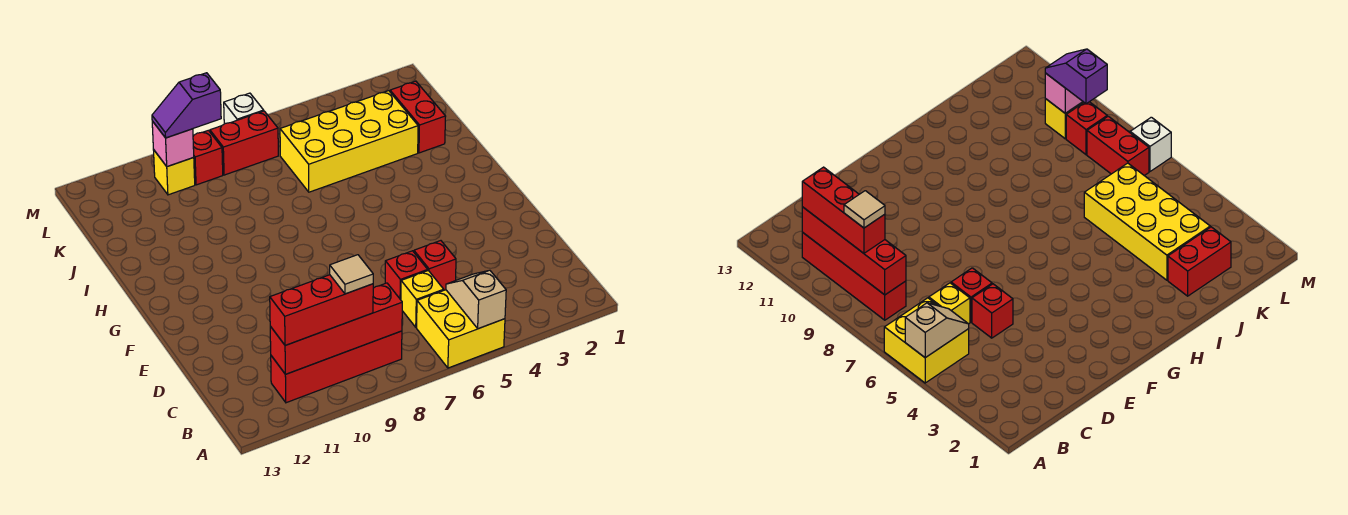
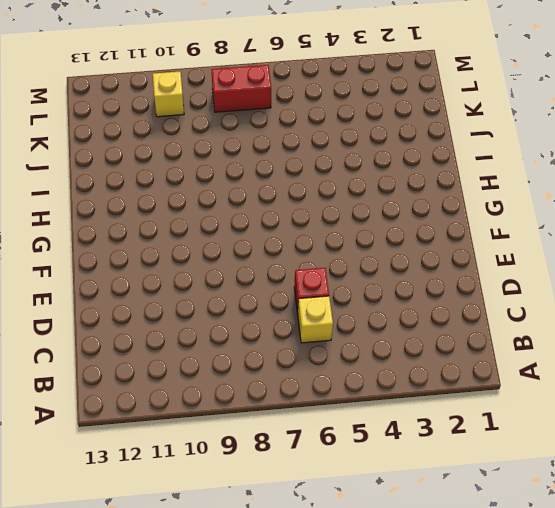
none -> yellow 2x2 brick [417,290,505,368]
none -> red 1x4 brick [271,331,402,403]
none -> red 1x1 brick [414,241,456,290]

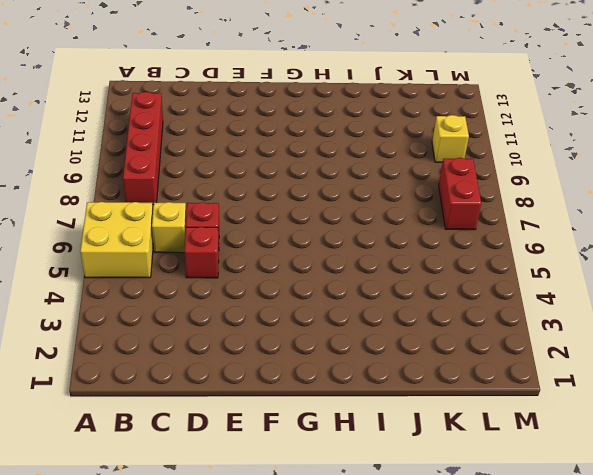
none -> red 1x2 brick [390,81,446,153]
none -> yellow 2x4 brick [280,91,418,192]
none -> red 1x1 brick [193,130,223,185]

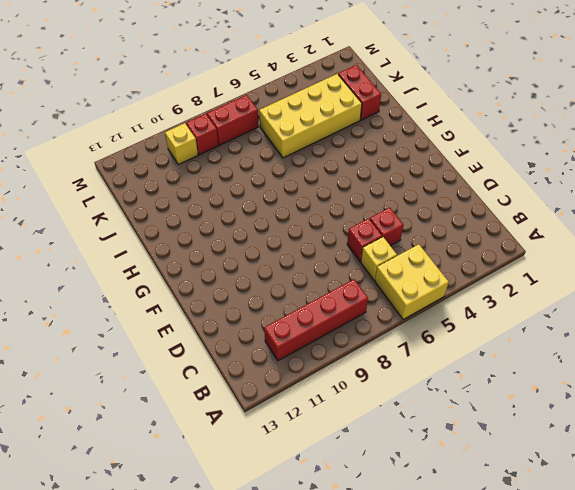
none -> white 1x1 brick [224,93,264,124]
none -> tan 1x2 slope [446,270,506,329]
none -> red 1x4 brick [270,283,402,374]

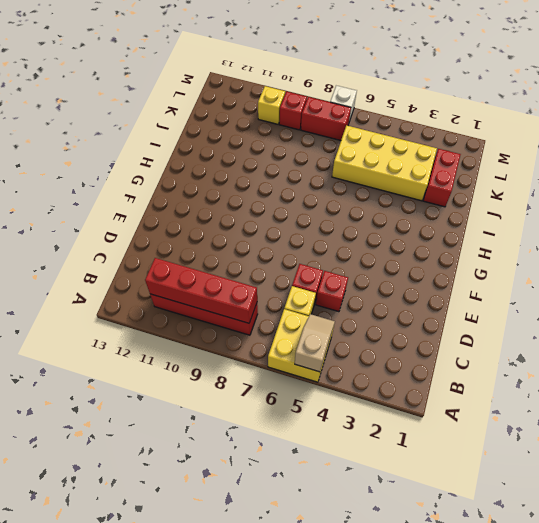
none -> pink 1x1 brick [152,121,194,167]
none -> red 1x3 brick [270,275,373,345]
none -> purple 1x2 slope [152,73,221,138]

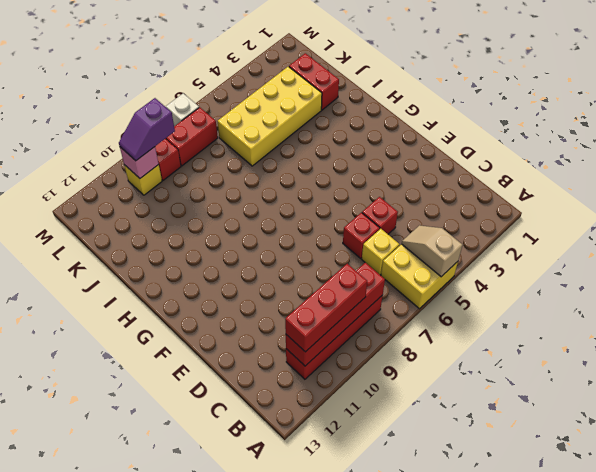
none -> tan 1x1 tile [330,255,373,294]

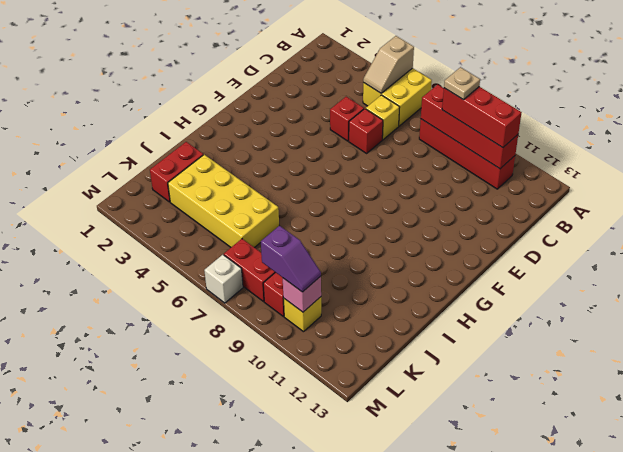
tan 1x1 plate [444,67,480,100] -> tan 1x1 tile [330,255,373,294]

